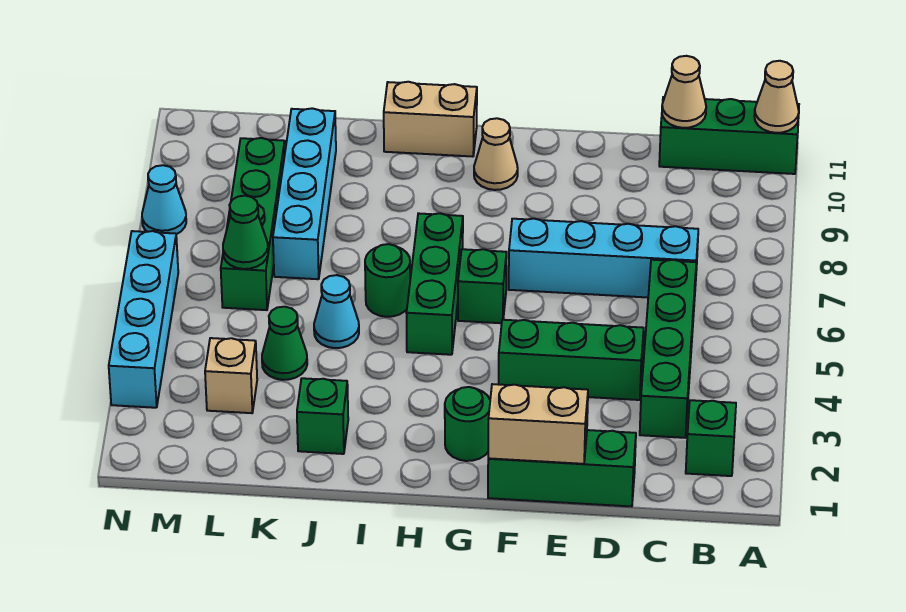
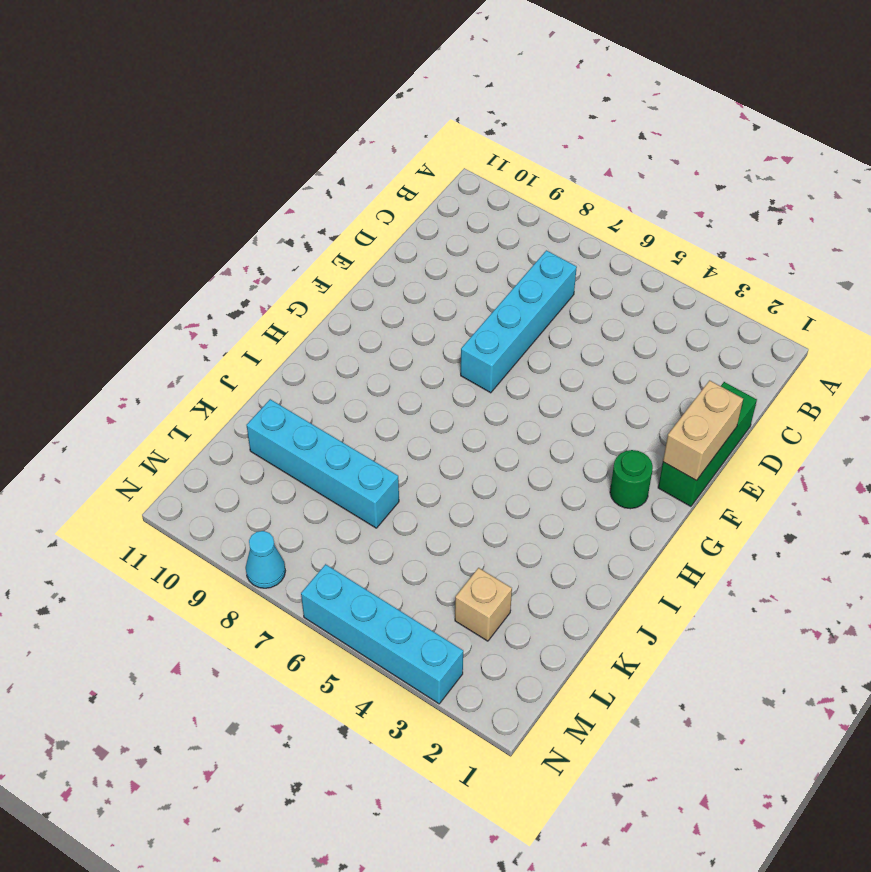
none -> green 1x3 brick [659,97,799,174]
none -> green 1x1 brick [686,400,736,476]
none -> green 1x4 brick [640,260,696,438]

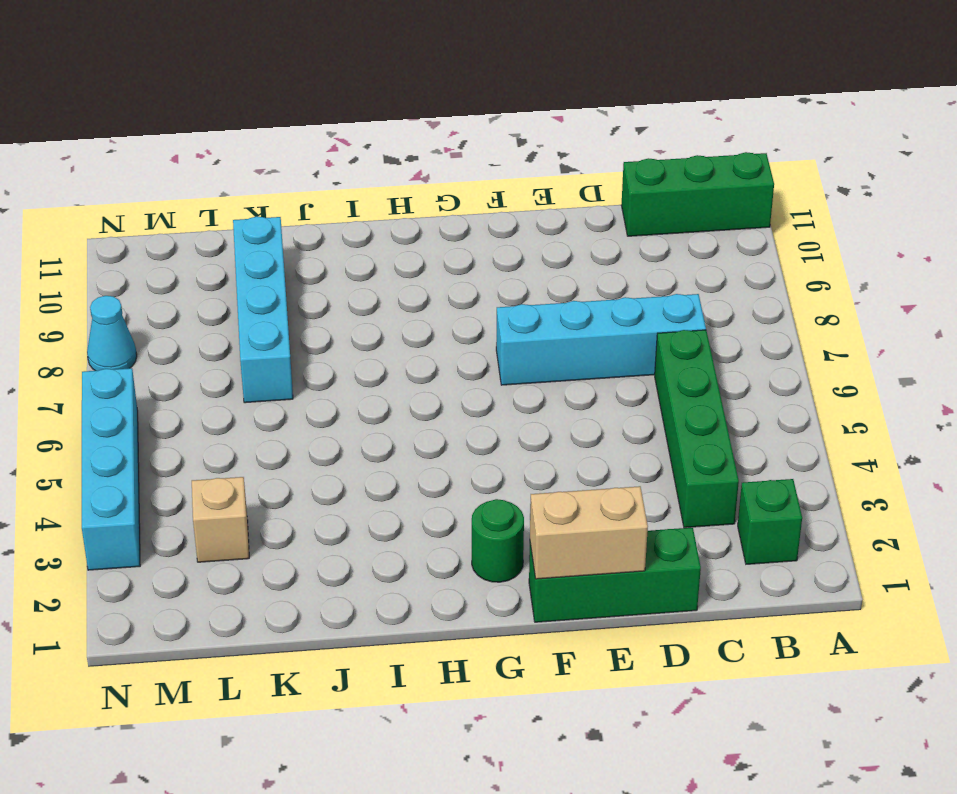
none -> green 1x3 brick [499,320,644,400]
none -> green 1x1 brick [458,249,507,323]
none -> tan 1x1 cone [474,118,518,190]

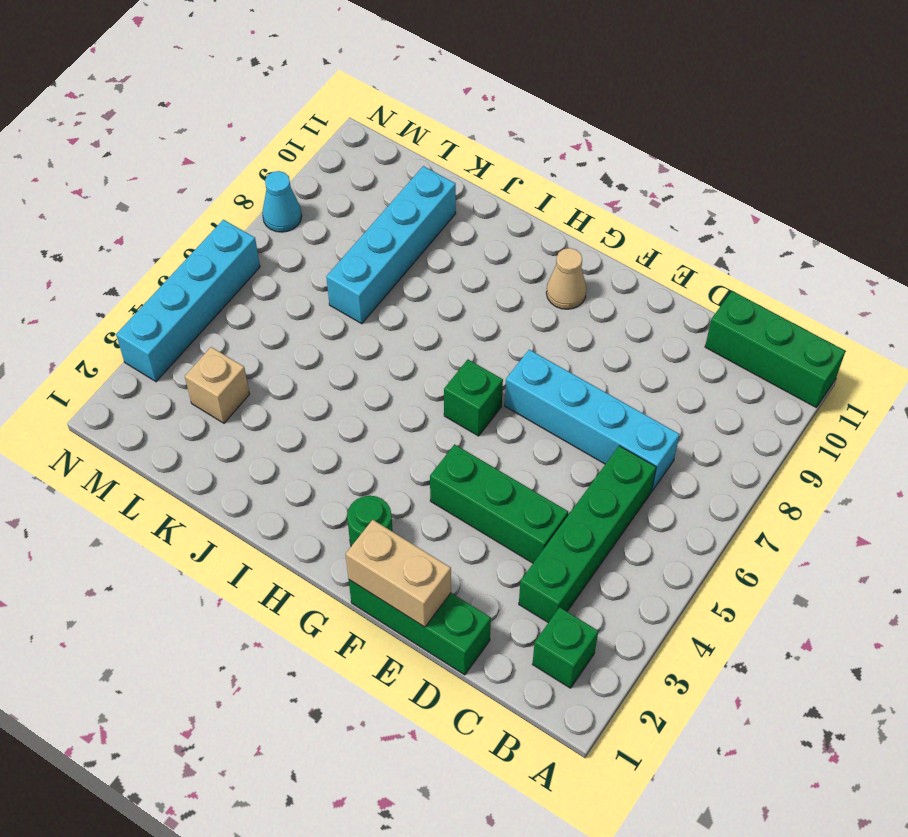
none -> green 1x3 brick [407,213,463,355]
none -> tan 1x2 brick [384,82,477,157]
none -> green 1x1 round brick [365,244,410,317]

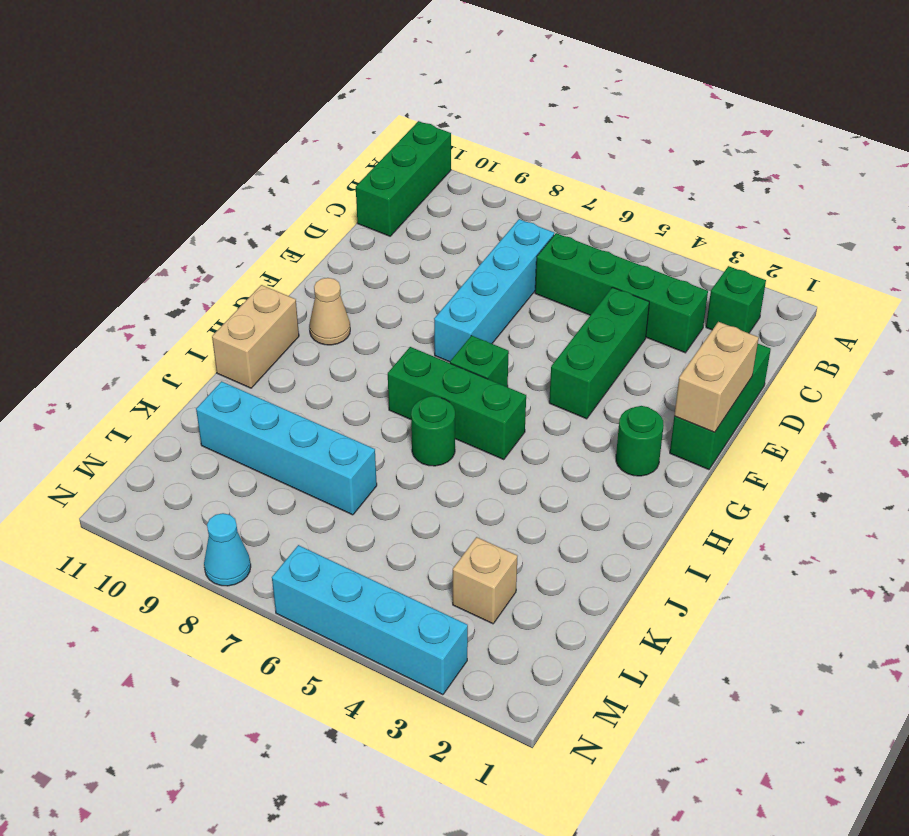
none -> green 1x1 brick [297,378,348,454]
none -> cyan 1x1 cone [314,275,359,348]
none -> green 1x1 cone [262,307,307,380]

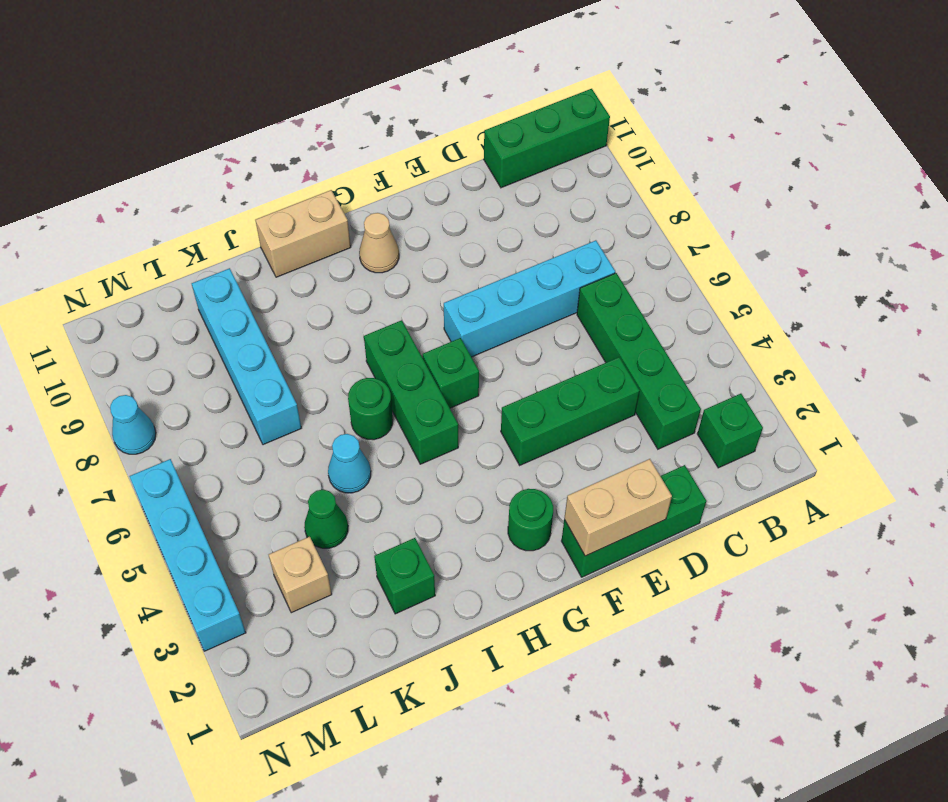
none -> green 1x4 brick [221,138,285,310]
none -> tan 1x1 cone [754,61,799,133]
none -> tan 1x1 cone [662,56,706,128]

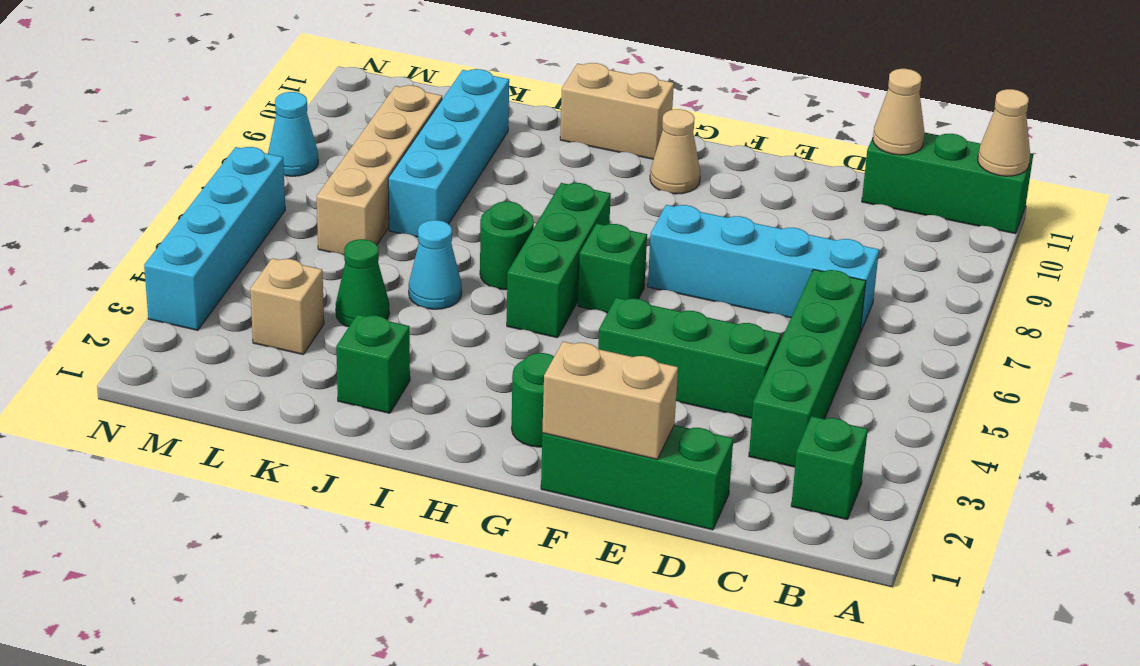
tan 1x4 brick [317,85,442,255] -> green 1x4 brick [221,138,285,310]
none -> green 1x1 cone [223,196,268,269]

